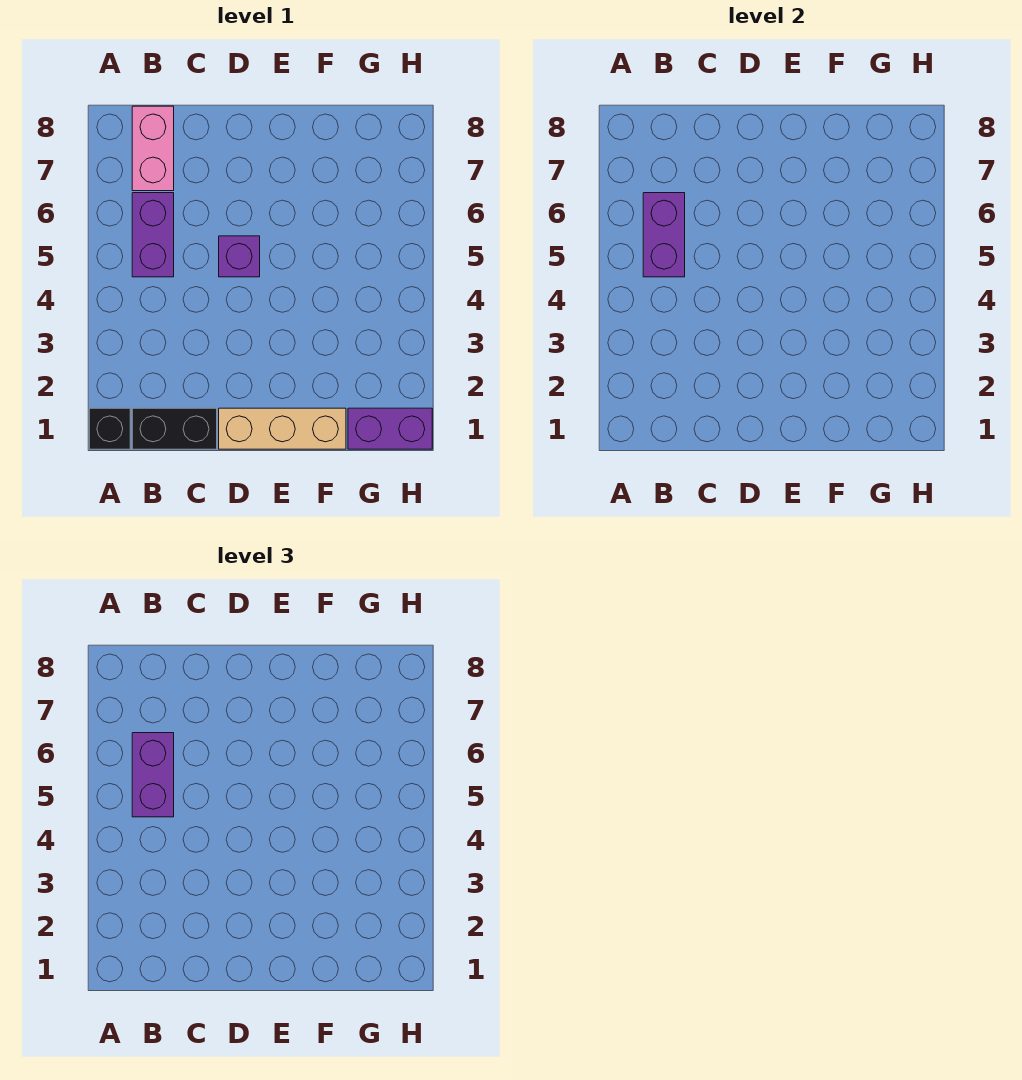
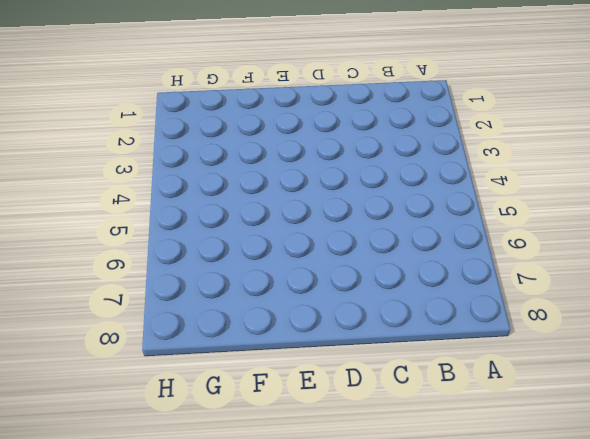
none -> black 1x1 brick [89,408,130,449]
none -> black 1x2 brick [132,408,217,449]

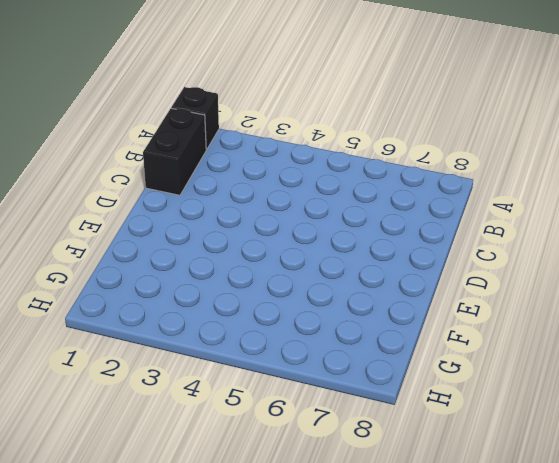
none -> purple 1x2 brick [132,193,174,277]
none -> pink 1x2 brick [132,106,174,191]

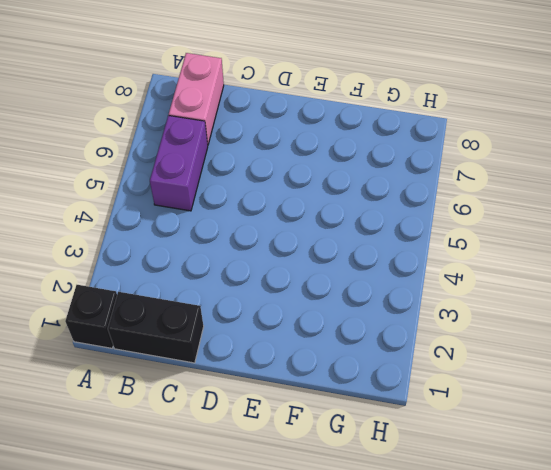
none -> tan 1x3 brick [219,408,346,449]
none -> purple 1x1 brick [219,236,260,277]

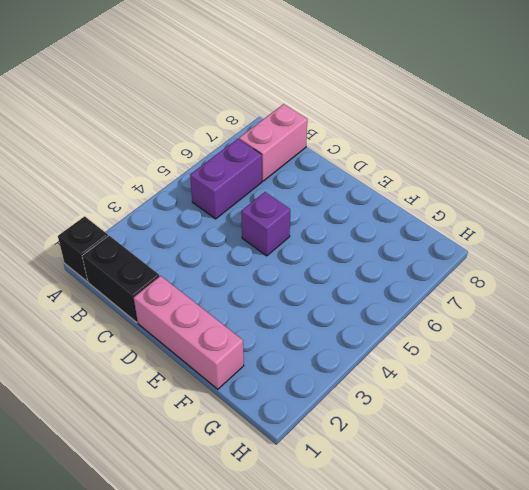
pink 1x3 brick [134,276,244,389] -> tan 1x3 brick [219,408,346,449]
none -> purple 1x2 brick [348,408,432,449]
none -> purple 1x2 brick [643,193,685,277]

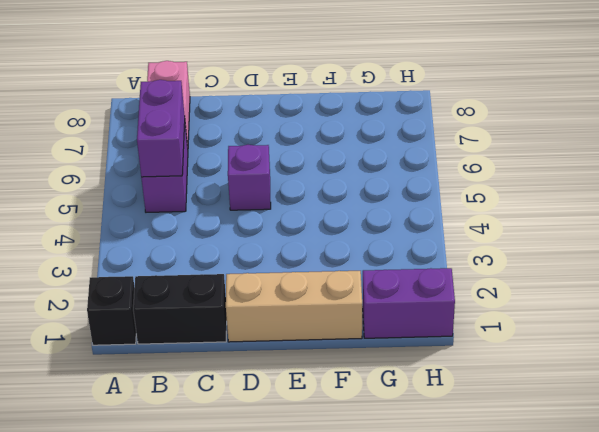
none -> purple 1x2 brick [132,733,174,817]

